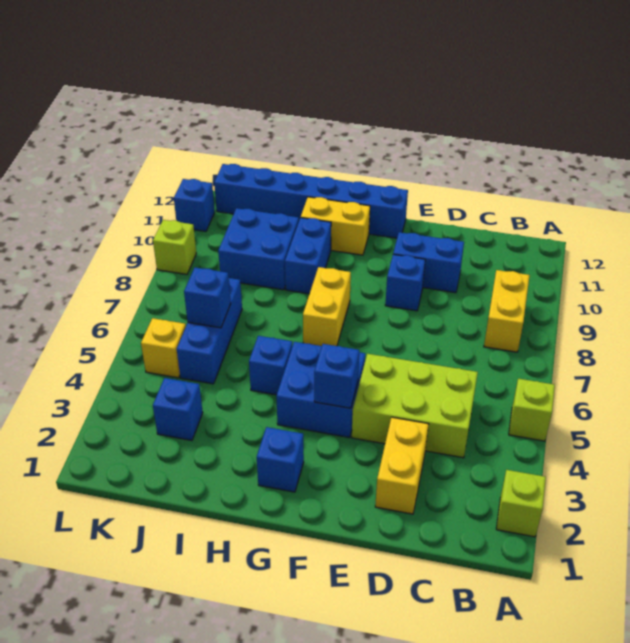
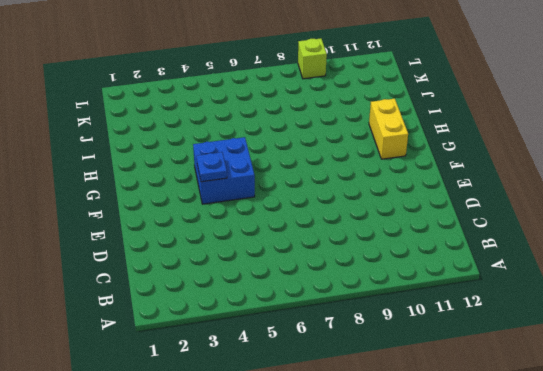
blue 1x1 plate [197,152,227,182] -> blue 1x1 brick [314,344,359,408]
none -> lime 1x1 brick [496,470,546,537]
none -> lime 1x1 brick [509,379,555,441]
none -> yellow 1x2 brick [484,270,530,352]

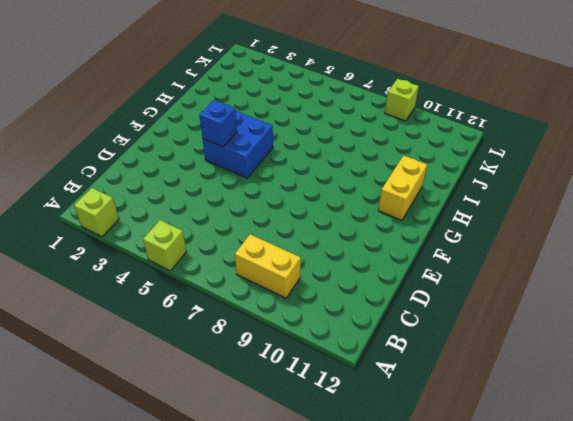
none -> lime 2x3 brick [352,354,478,458]
none -> yellow 1x2 brick [375,417,428,514]
none -> blue 1x2 brick [393,232,464,293]

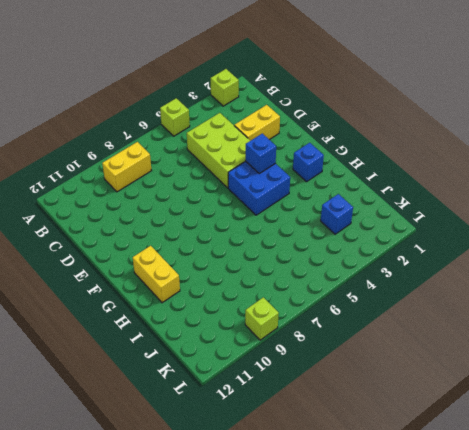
none -> blue 1x2 brick [393,232,464,293]
none -> blue 1x1 brick [385,254,425,311]
none -> blue 1x6 brick [214,164,408,238]

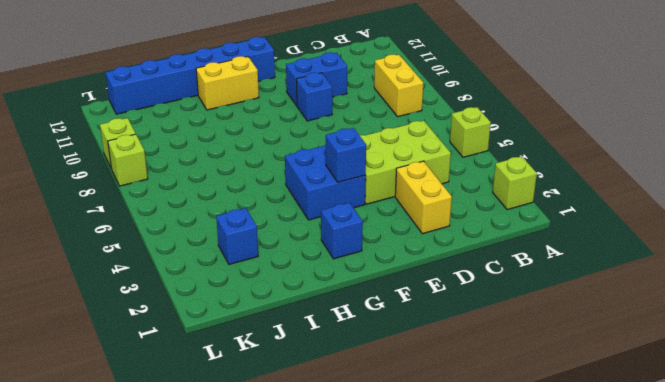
lime 1x1 brick [108,134,148,186] -> none
none -> yellow 1x2 brick [303,267,351,346]
none -> blue 1x1 brick [249,336,292,395]
none -> blue 1x2 brick [285,218,331,294]

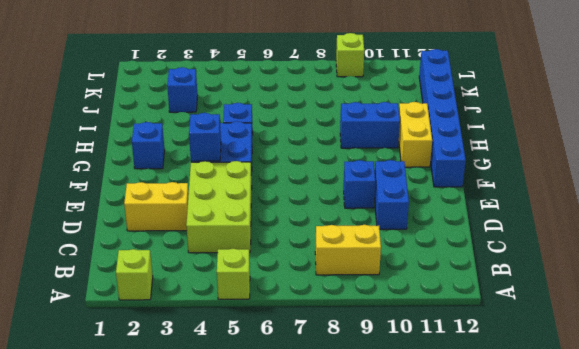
none -> yellow 1x2 brick [303,267,351,346]
none -> blue 2x2 brick [218,208,299,290]
none -> blue 1x3 brick [177,278,242,384]

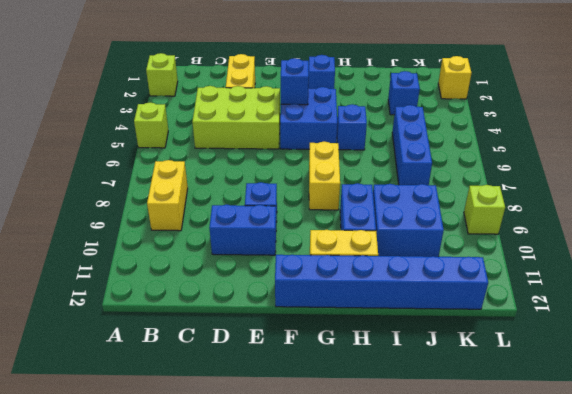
yellow 1x1 brick [438,56,471,99] -> yellow 1x1 brick moved to [141,318,186,378]
none -> blue 1x1 brick [174,179,215,231]
none -> blue 1x1 brick [184,268,231,328]

